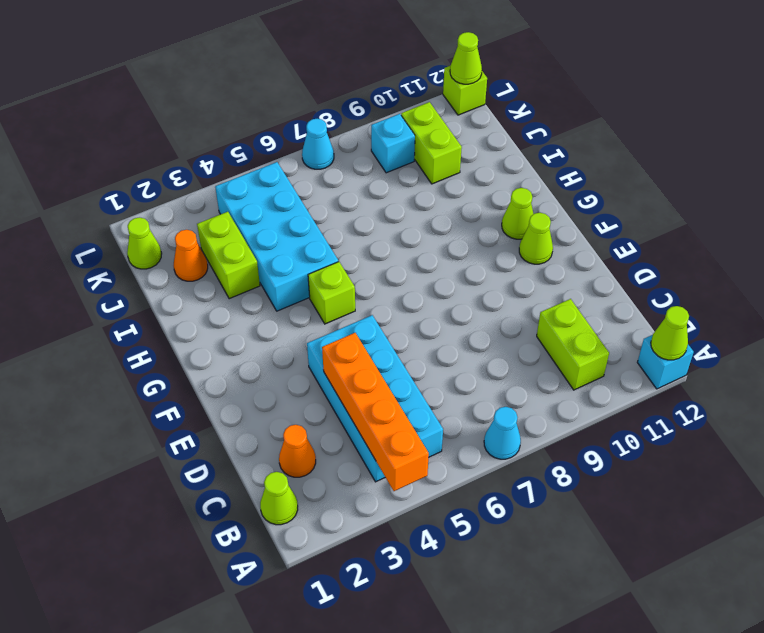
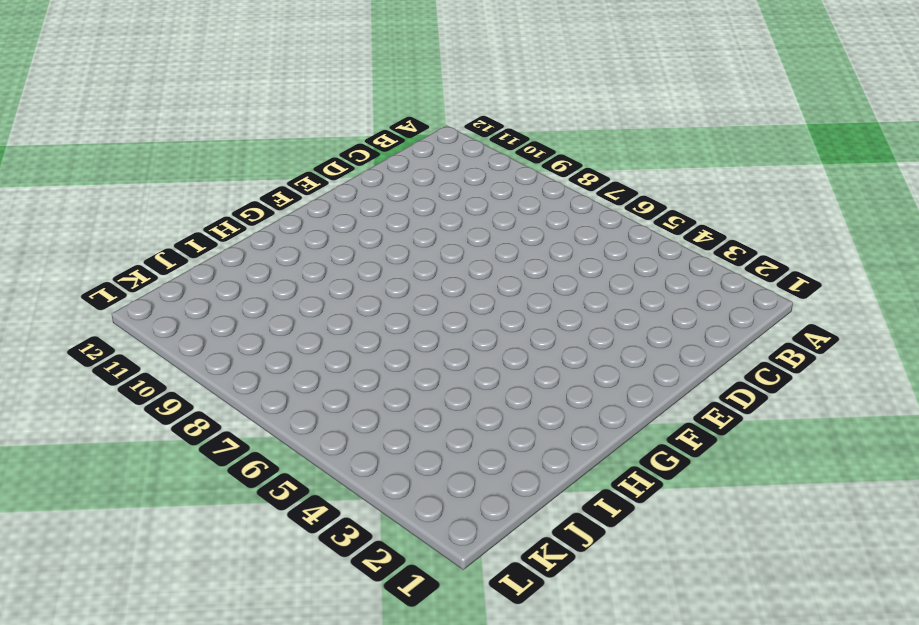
none -> cyan 1x1 cone [484,407,521,459]
none -> cyan 1x1 brick [637,335,694,389]
none -> lime 1x1 cone [260,472,298,525]

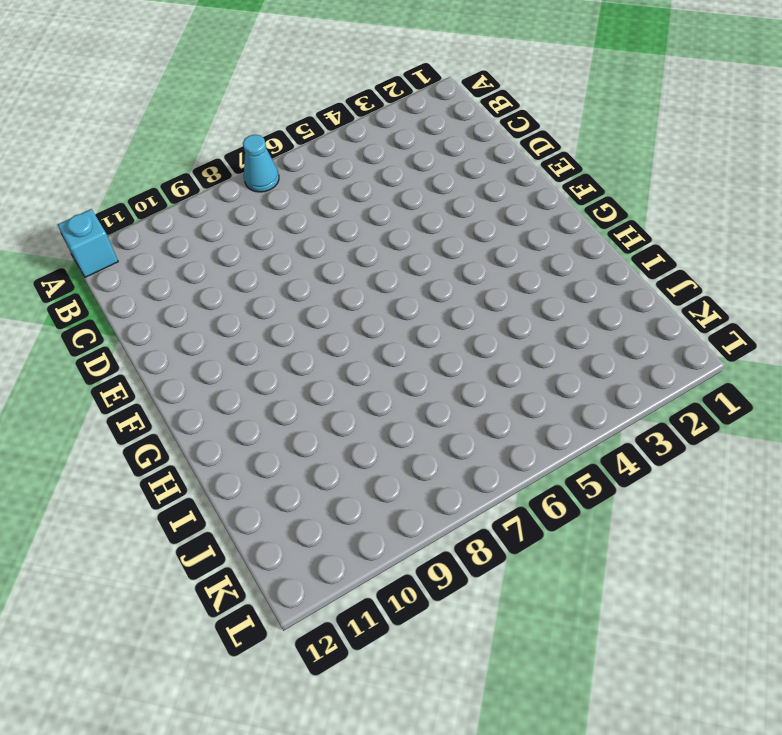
none -> lime 1x1 cone [260,472,298,525]
none -> cyan 2x4 brick [307,315,443,482]
none -> lime 1x2 brick [537,299,609,390]

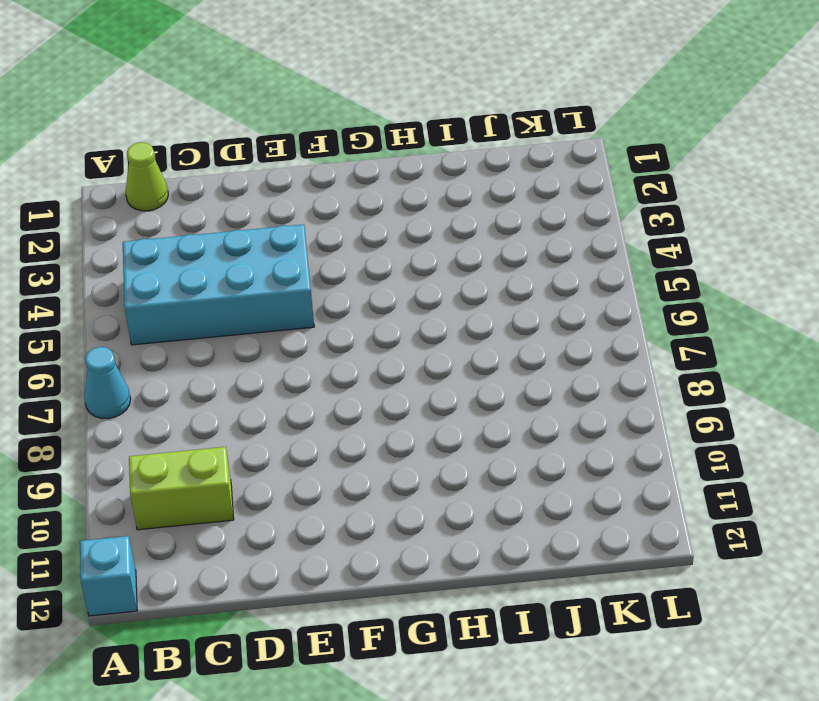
none -> orange 1x1 cone [279,425,316,477]
none -> lime 1x1 cone [519,213,553,264]
none -> lime 1x1 brick [308,262,355,324]

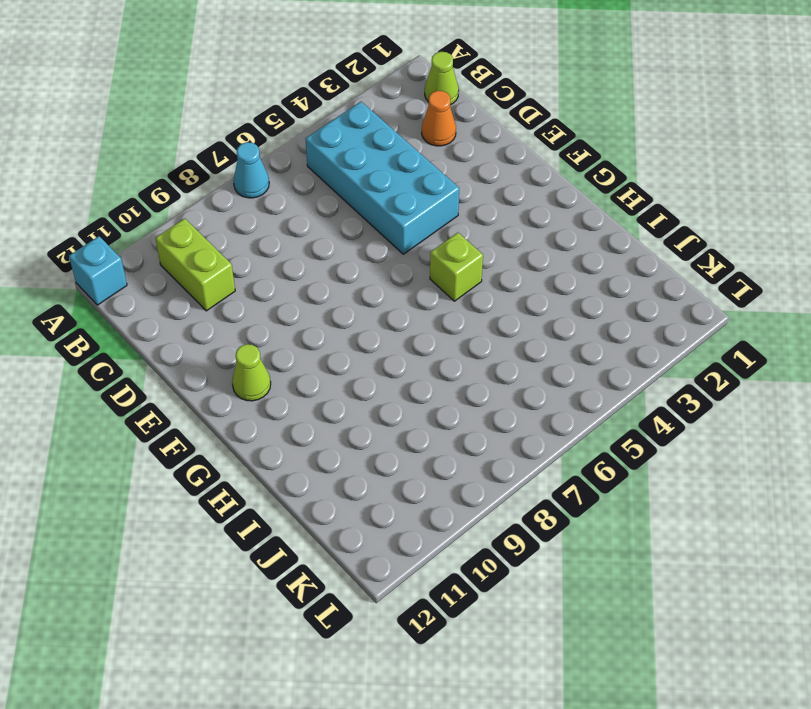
none -> lime 1x1 cone [502,188,533,239]
none -> cyan 2x4 brick [215,162,338,311]
none -> lime 1x2 brick [197,212,260,299]

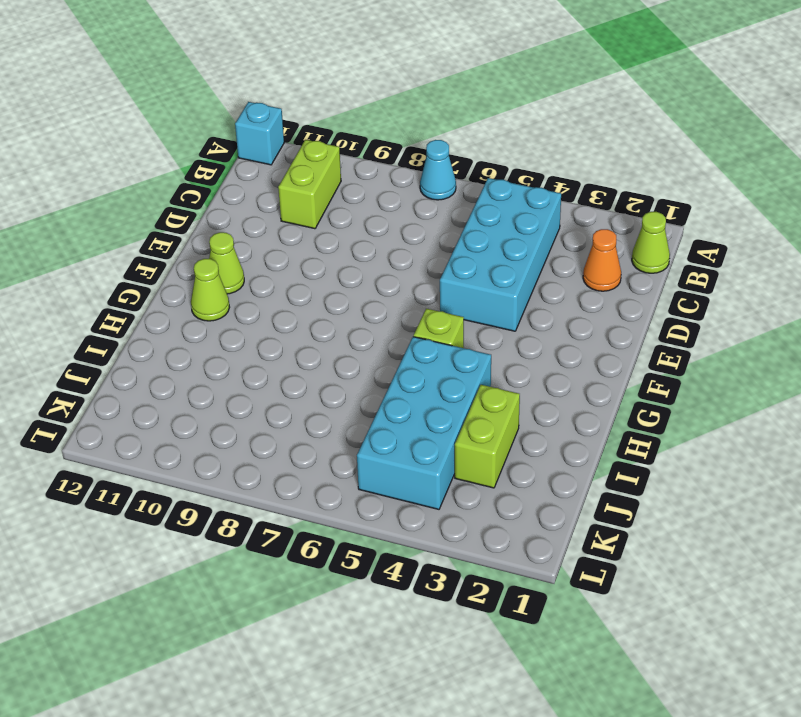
none -> orange 1x1 cone [174,230,208,281]
none -> lime 1x2 brick [401,102,462,184]
none -> lime 1x1 cone [127,217,162,269]

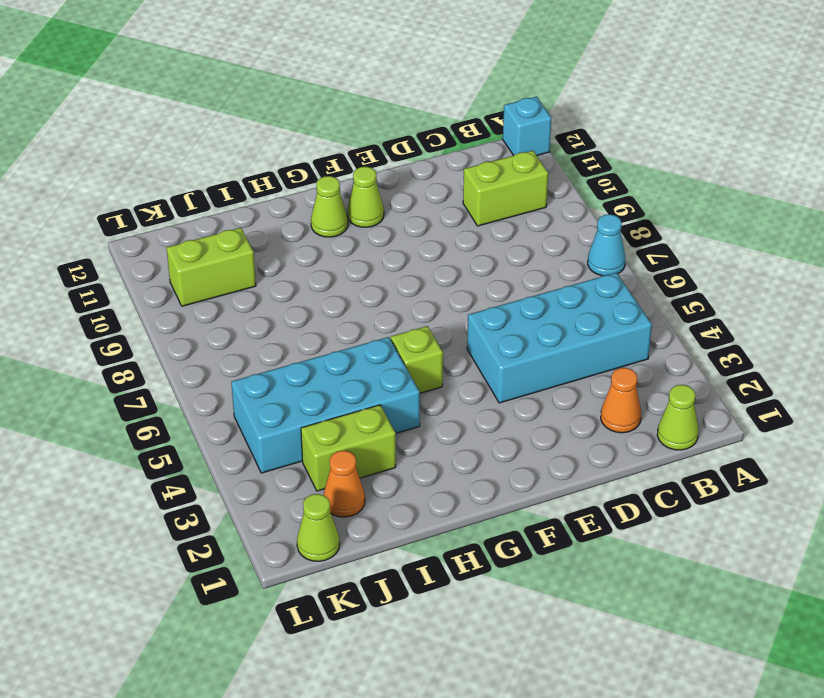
none -> cyan 1x1 brick [371,114,415,173]
none -> cyan 1x1 cone [302,119,334,169]
none -> lime 1x1 brick [443,66,487,115]

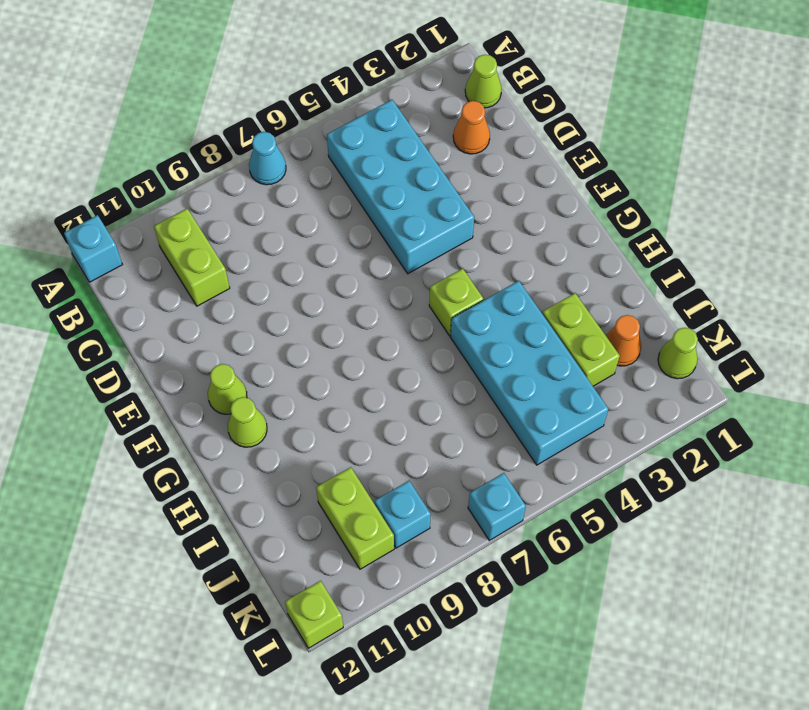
cyan 1x1 brick [468,473,526,540] -> cyan 1x1 cone [302,119,334,169]
none -> orange 1x4 brick [322,333,429,491]
none -> lime 1x1 cone [651,306,689,360]
none -> lime 1x1 cone [450,32,482,84]

